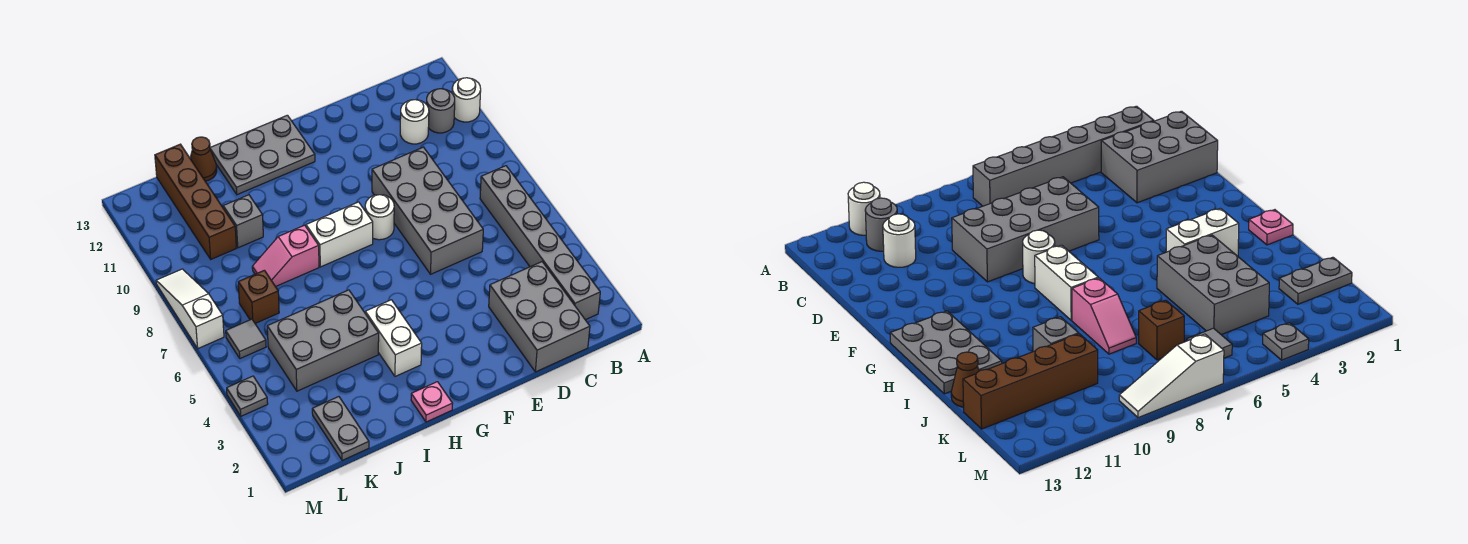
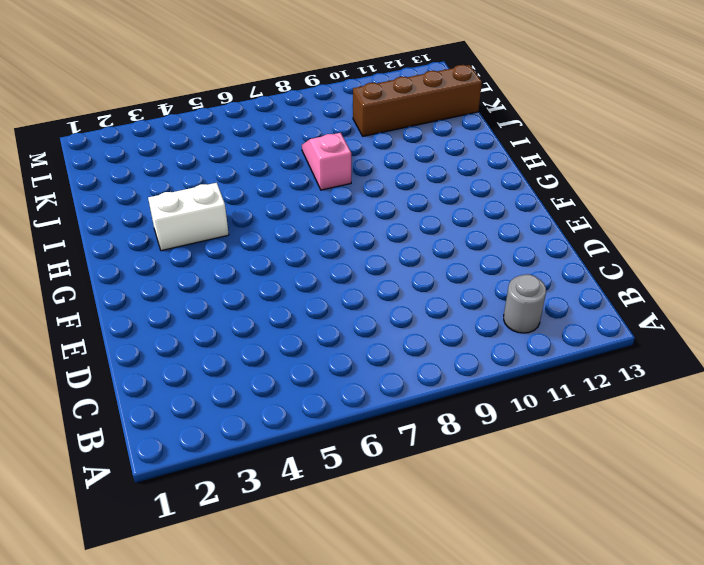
none -> white 1x1 round brick [452,78,481,122]
none -> grey 1x6 brick [480,166,600,320]
none -> grey 2x3 brick [489,262,590,372]

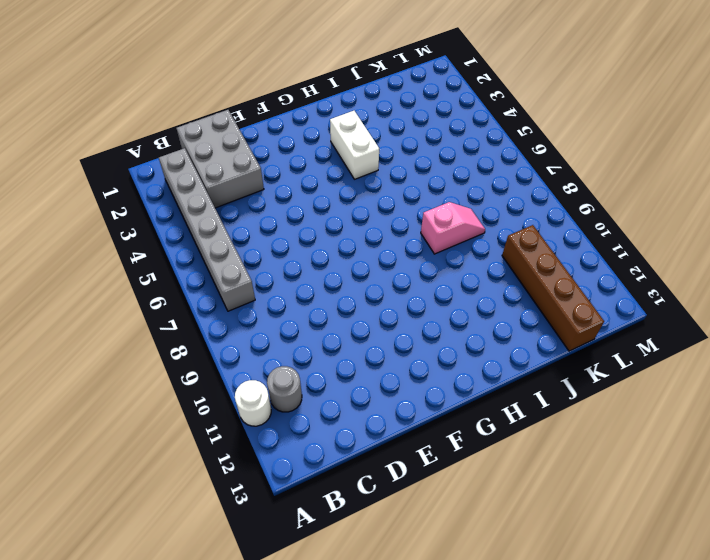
none -> white 1x1 round brick [400,100,429,144]
none -> grey 2x4 brick [372,147,483,274]
none -> white 1x1 round brick [365,195,394,240]

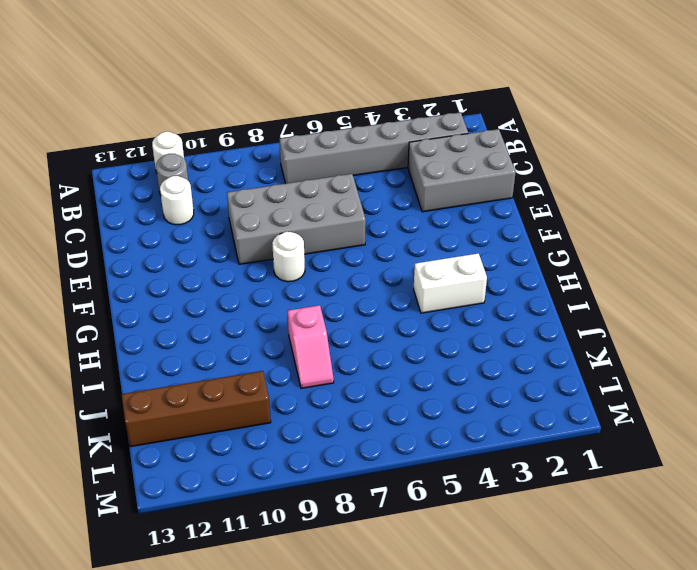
none -> white 1x2 brick [306,202,373,267]
none -> grey 2x3 plate [210,115,315,195]
none -> pink 1x1 plate [411,382,453,422]

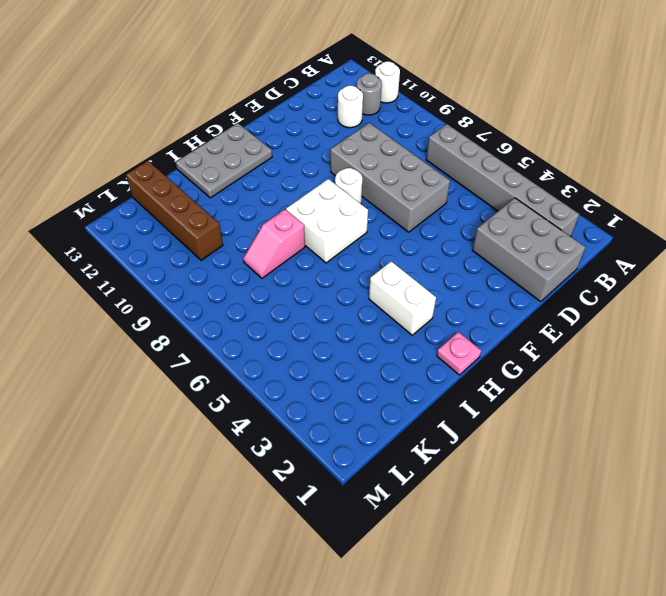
white 2x2 brick [286,179,368,263] -> white 1x2 brick [306,202,373,267]
none -> grey 2x3 brick [267,290,379,391]
none -> grey 1x1 brick [223,195,263,248]
none -> brown 1x1 cone [190,137,217,181]

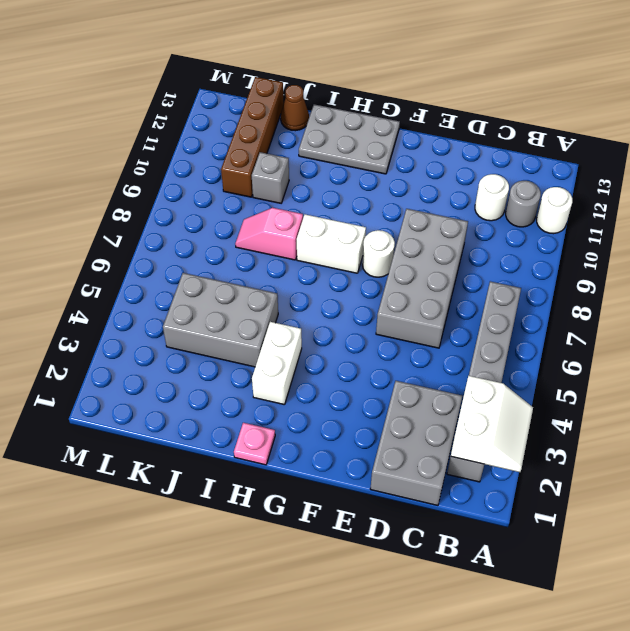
white 2x2 slope [451,376,533,472] -> none
none -> grey 1x2 plate [312,397,369,460]
none -> brown 1x1 brick [238,270,279,323]
none -> grey 1x1 tile [226,319,266,359]

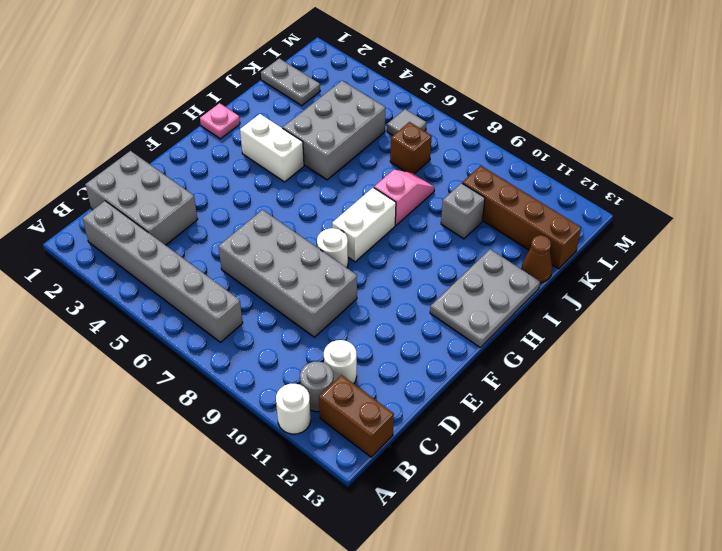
brown 1x2 brick [319,375,394,457] -> none
none -> grey 1x1 plate [227,376,268,416]
none -> white 1x3 slope [156,269,224,348]

